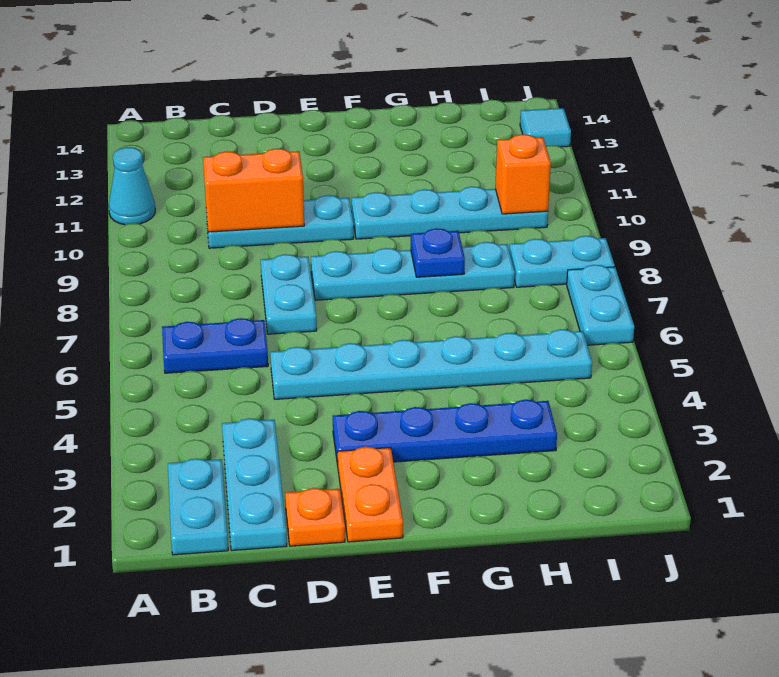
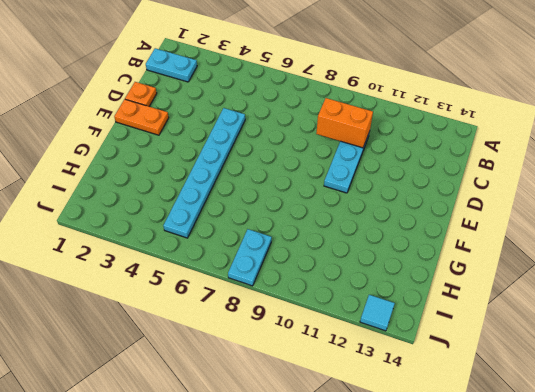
orange 1x2 brick [316,98,373,148] -> orange 1x2 brick turned to [203,149,304,232]
none -> cyan 1x1 cone [109,147,155,225]
none -> blue 1x2 plate [162,318,268,373]
none -> cyan 1x3 plate [222,418,287,551]

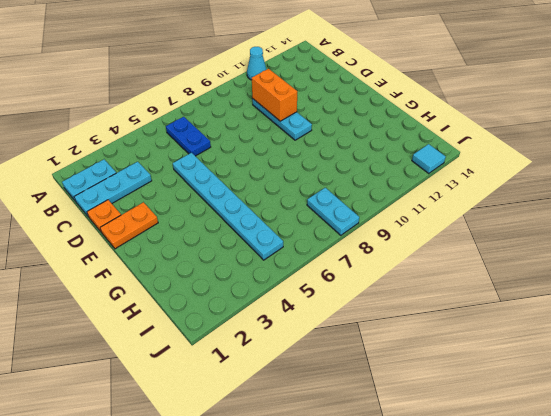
none -> cyan 1x2 plate [261,254,317,334]
none -> blue 1x4 plate [333,400,557,465]
none -> cyan 1x4 plate [311,242,515,300]

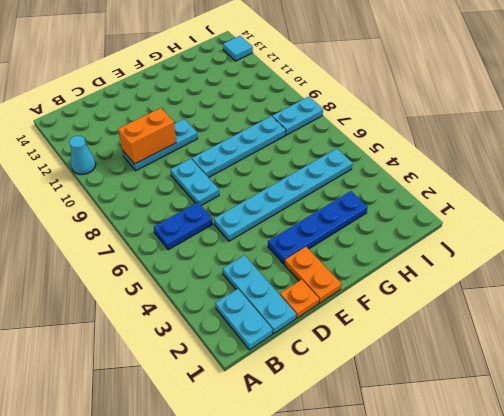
none -> cyan 1x4 plate [352,187,548,239]
none -> cyan 1x2 plate [567,265,634,345]
none -> blue 1x1 plate [411,228,465,277]

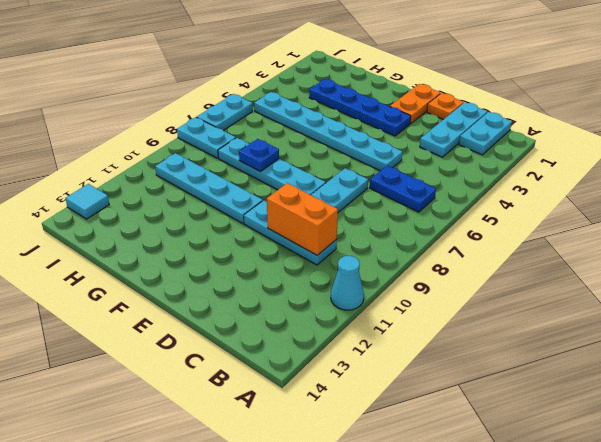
none -> orange 1x1 brick [495,134,551,214]

